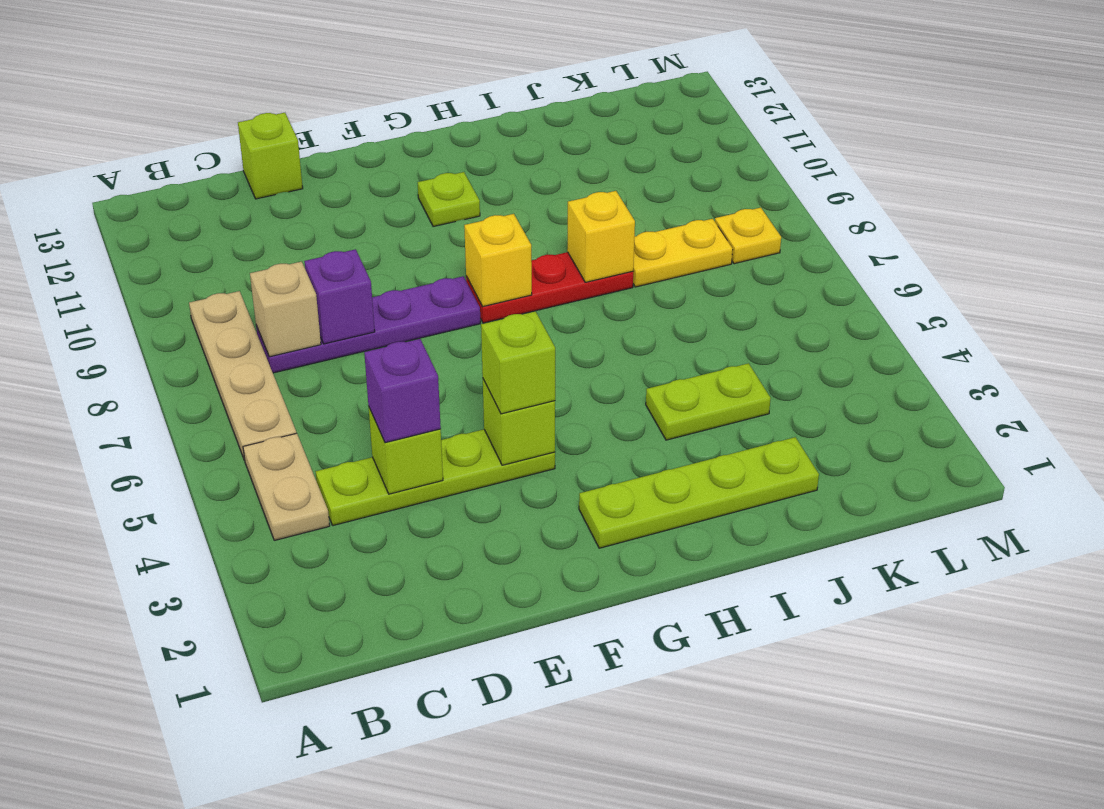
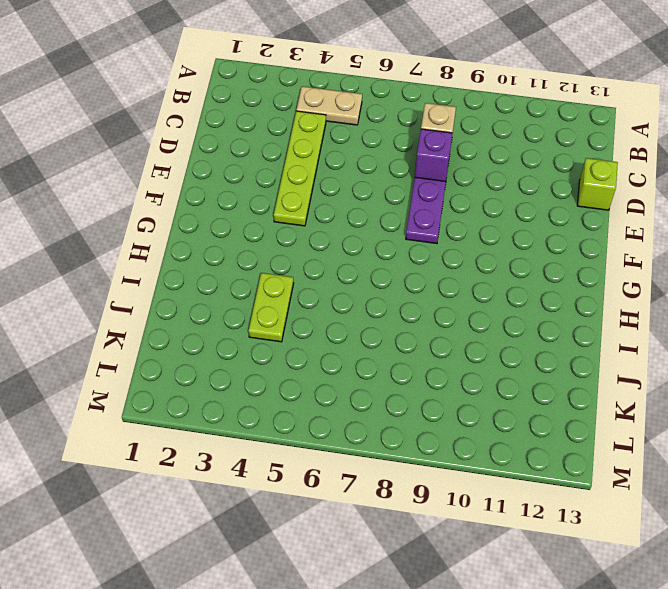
none -> tan 1x4 plate [189,291,296,460]
none -> lime 1x4 plate [579,437,819,548]
none -> red 1x3 plate [466,252,633,323]

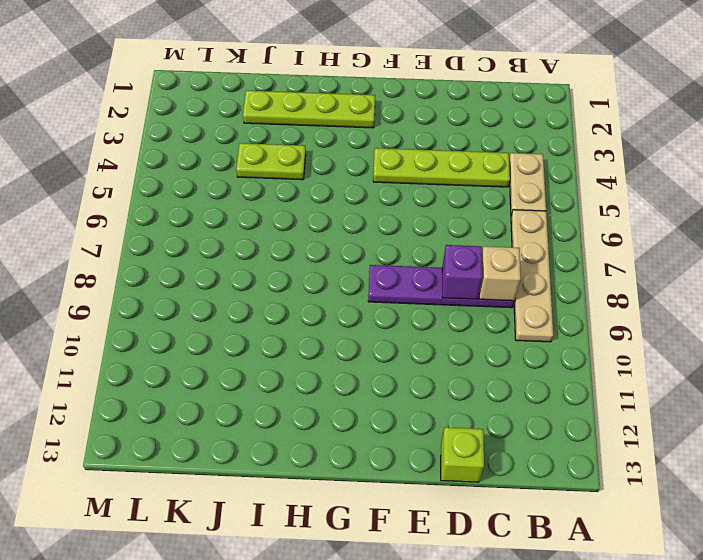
none -> red 1x3 plate [466,252,633,323]
none -> lime 1x1 plate [418,172,480,227]
none -> yellow 1x2 plate [633,219,733,287]

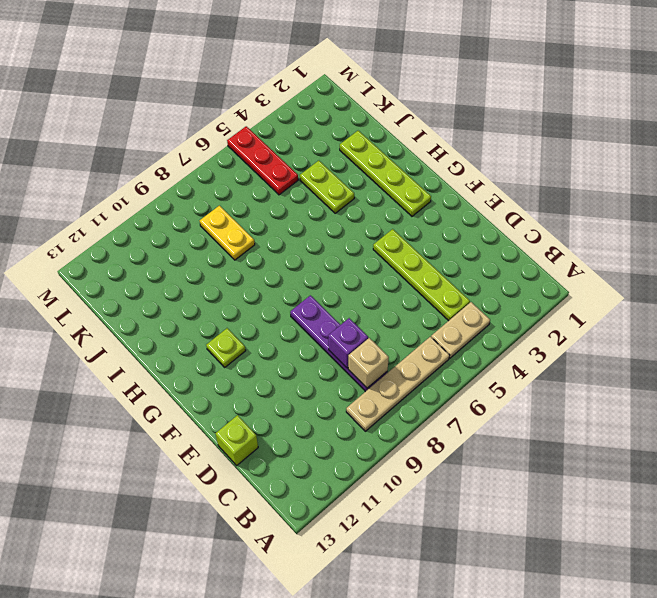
red 1x3 plate [227,126,298,195] -> red 1x3 plate moved to [466,252,633,323]
none -> yellow 1x1 plate [715,208,781,264]
none -> lime 1x1 brick [369,408,443,494]
none -> lime 1x1 brick [483,379,555,465]

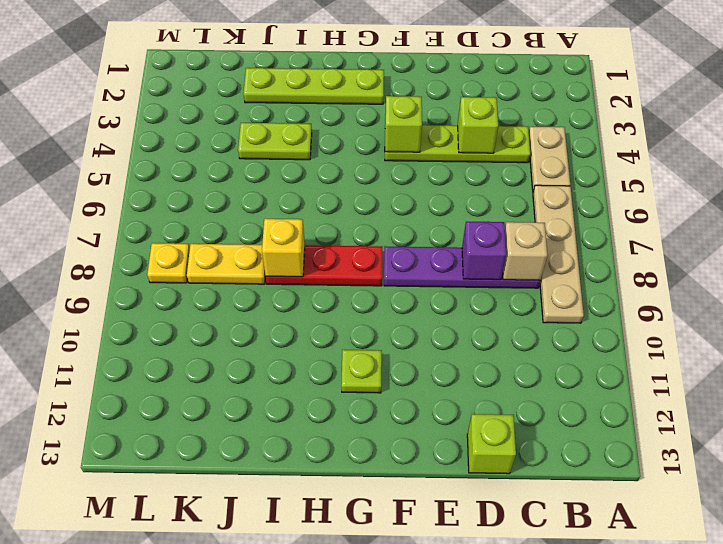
none -> yellow 1x1 brick [464,214,532,306]
none -> purple 1x1 brick [364,339,441,443]
none -> lime 1x1 brick [481,311,555,414]

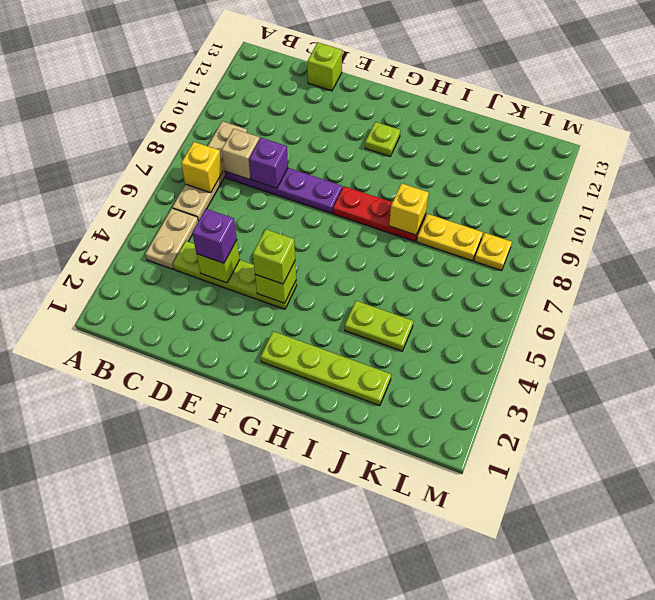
yellow 1x1 brick [181,142,223,193] -> yellow 1x1 brick moved to [464,214,532,306]

